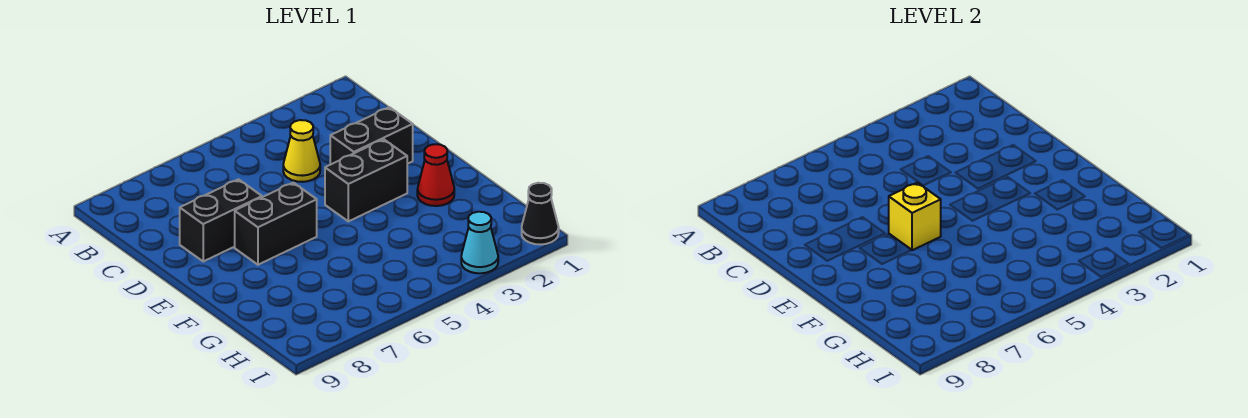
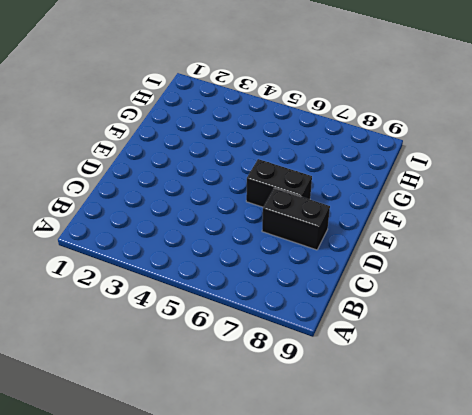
none -> yellow 1x1 cone [283,120,320,182]
none -> black 1x2 brick [330,107,413,165]

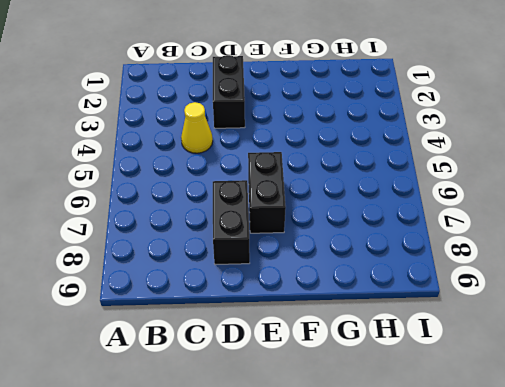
none -> black 1x2 brick [325,139,407,221]
none -> red 1x1 cone [417,144,454,206]

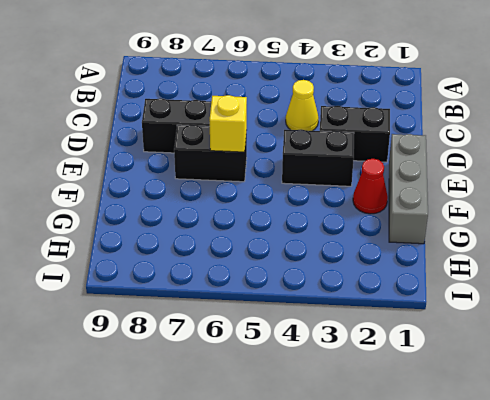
grey 1x3 brick [389,134,428,244] -> none
none -> black 1x1 cone [522,183,559,245]
none -> cyan 1x1 cone [461,212,498,273]

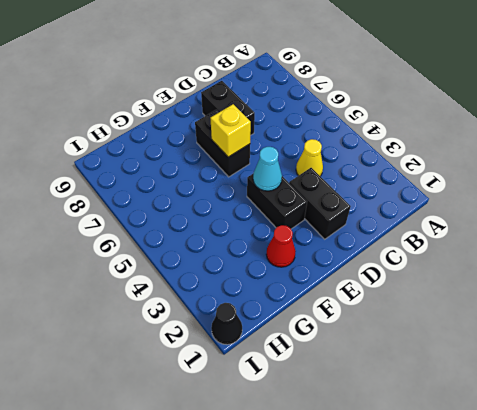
cyan 1x1 cone [253,147,282,191] -> cyan 1x1 cone moved to [461,212,498,273]

